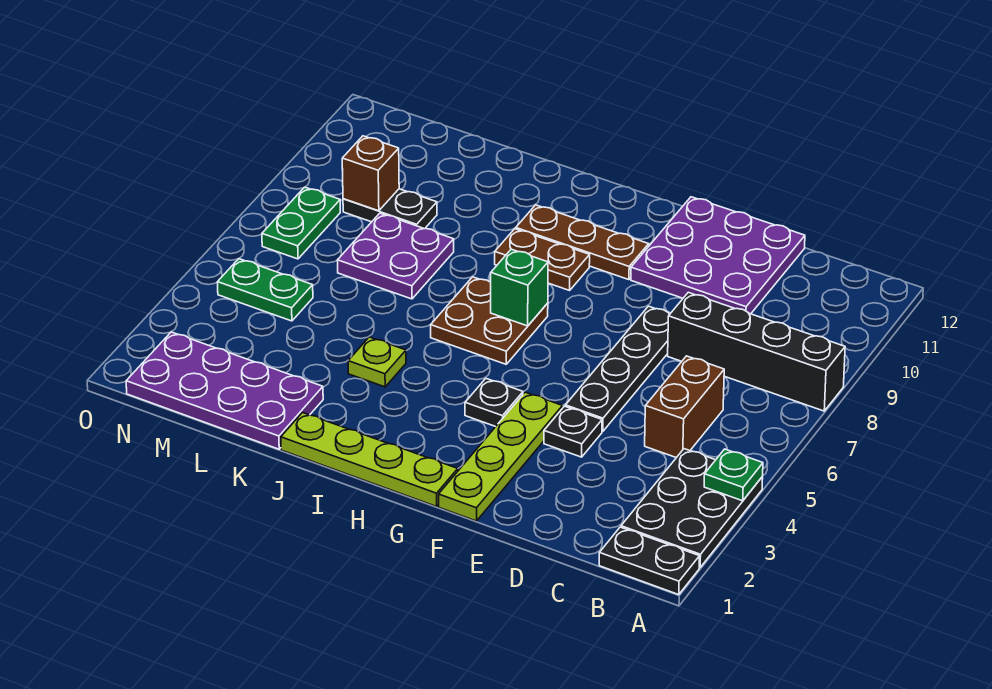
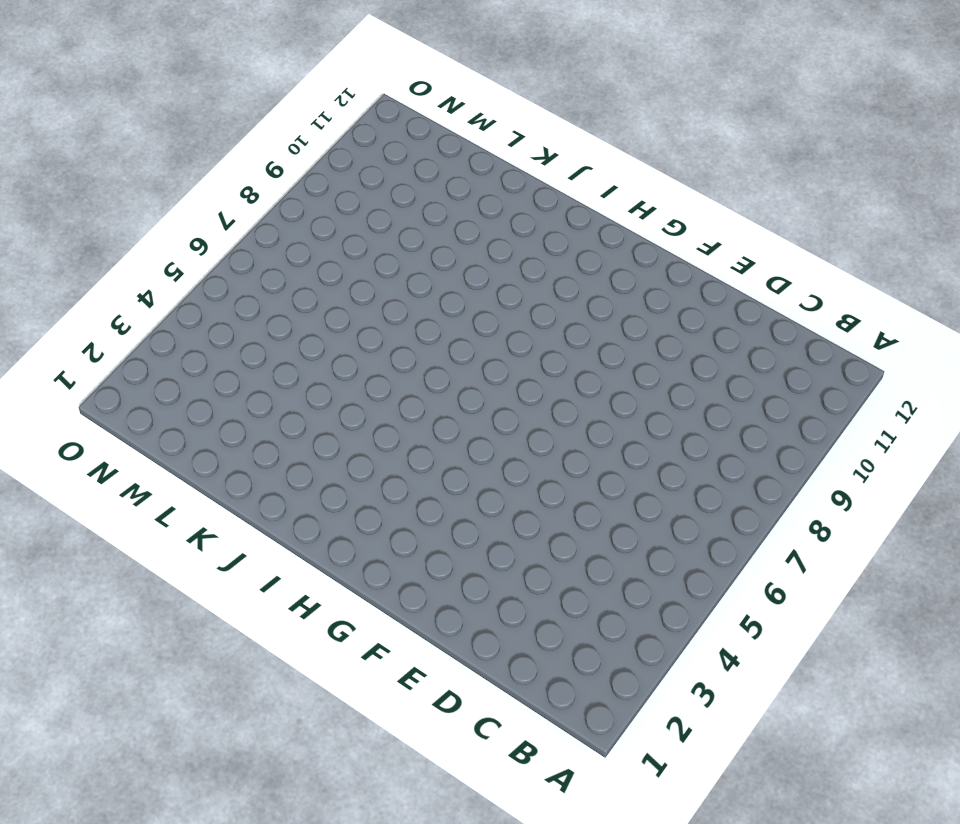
none -> black 1x2 plate [599,527,700,595]
none -> black 2x3 plate [621,449,763,568]
none -> black 1x4 brick [668,292,845,411]

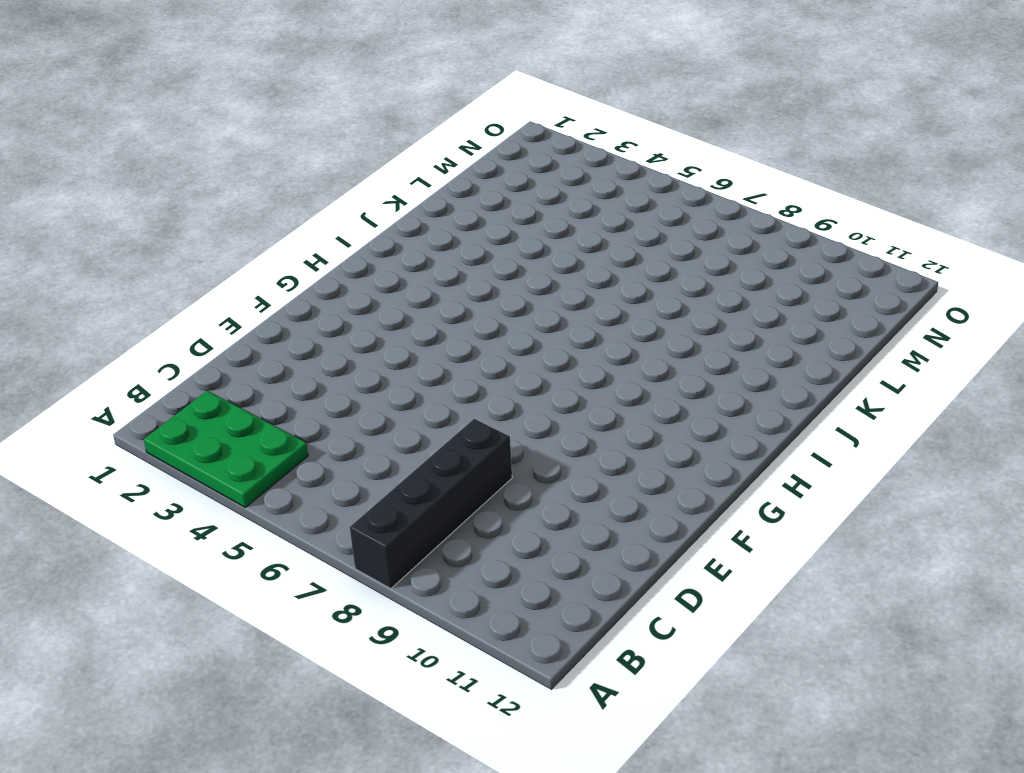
green 2x3 plate [144,391,308,507] -> black 2x3 plate [621,449,763,568]
none -> black 1x2 plate [599,527,700,595]
none -> brown 1x2 brick [645,356,724,458]
none -> purple 3x3 plate [631,197,805,314]

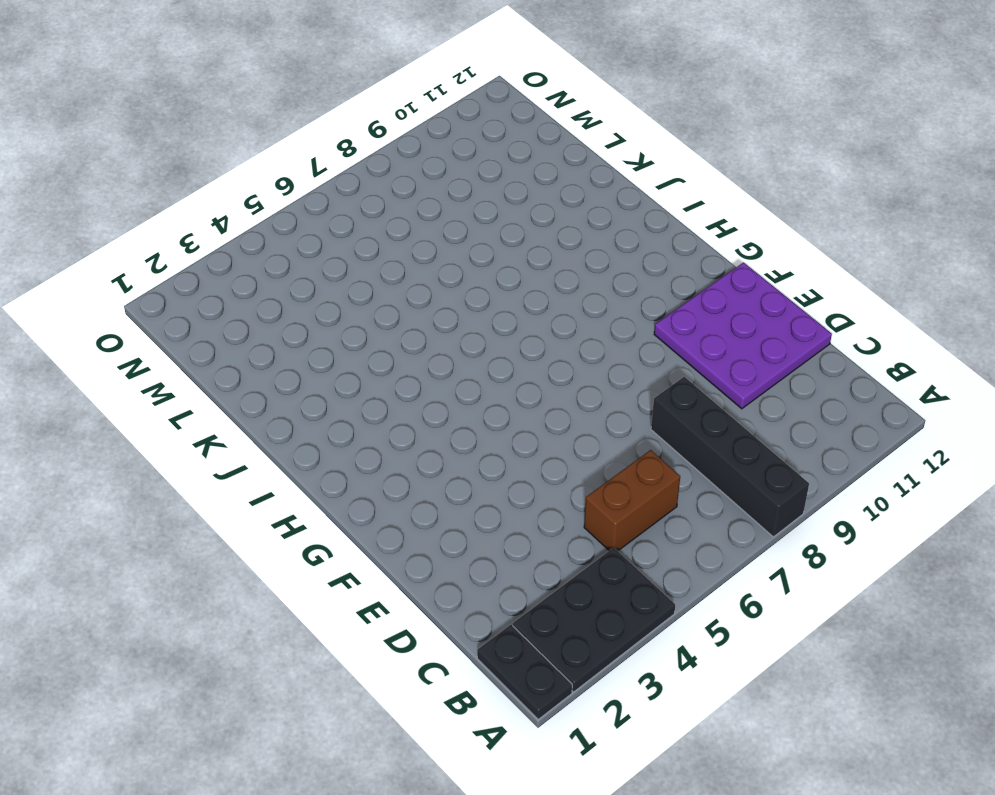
none -> black 1x1 plate [544,406,602,457]
none -> black 1x4 plate [565,306,670,431]
none -> lime 1x4 plate [439,392,563,521]

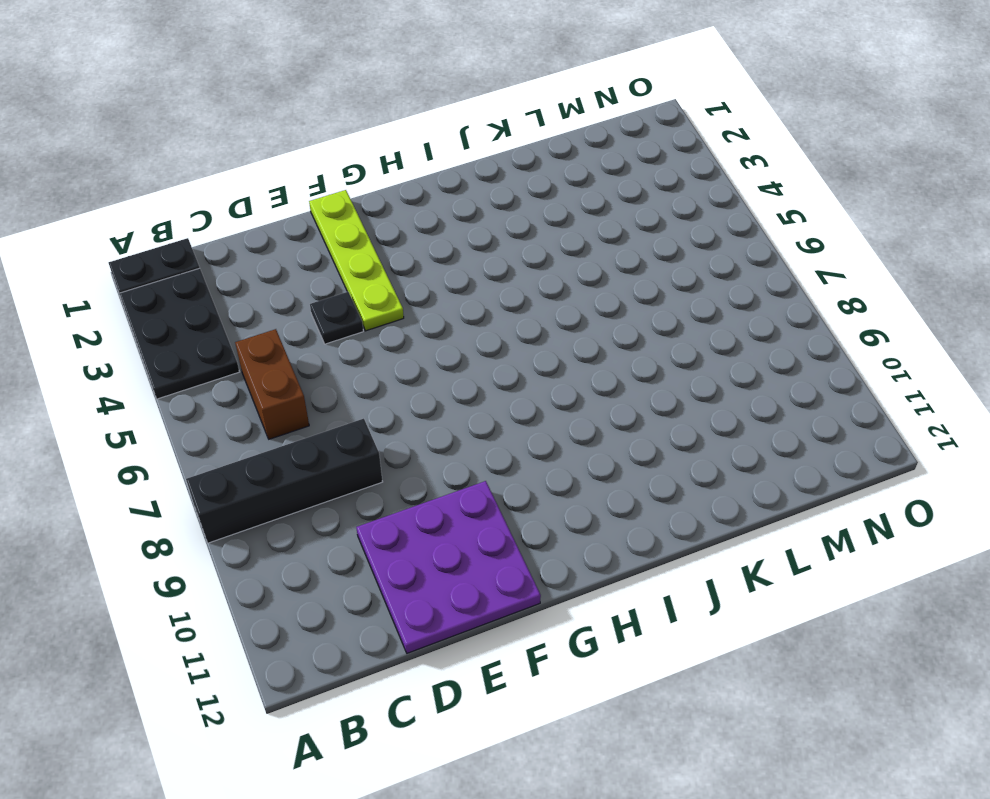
none -> black 1x4 plate [565,306,670,431]
none -> lime 1x4 plate [281,413,458,507]
none -> black 1x1 plate [465,379,523,427]

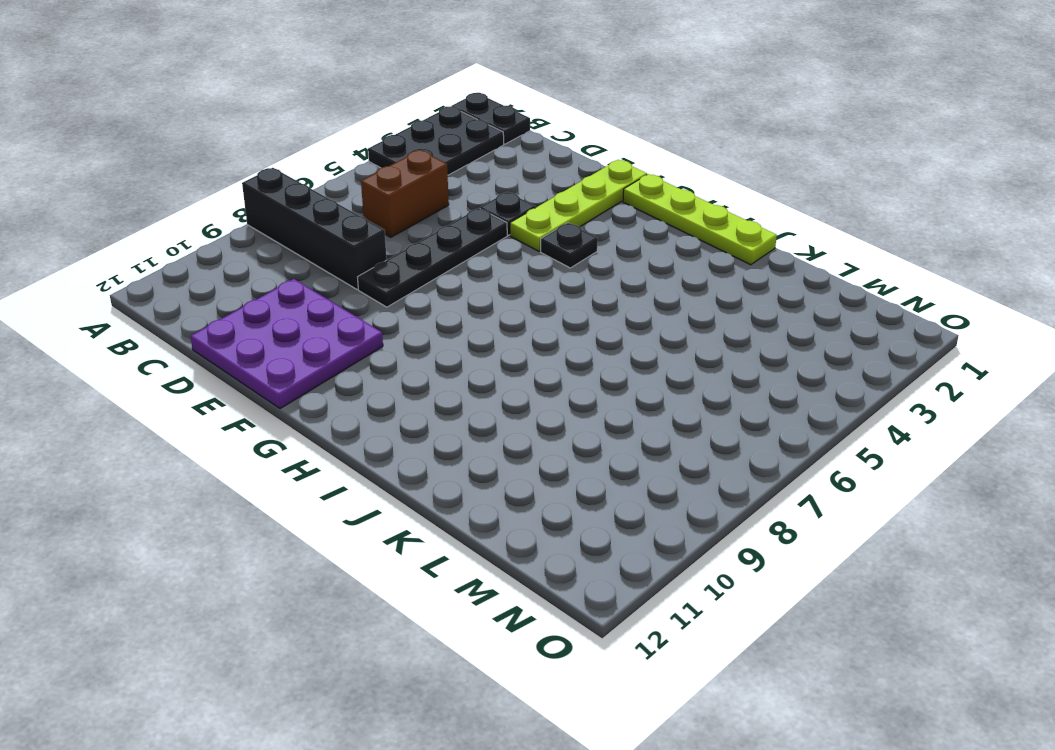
none -> brown 1x3 plate [516,205,649,280]
none -> brown 2x2 plate [431,277,548,364]
none -> brown 1x2 plate [495,229,590,290]

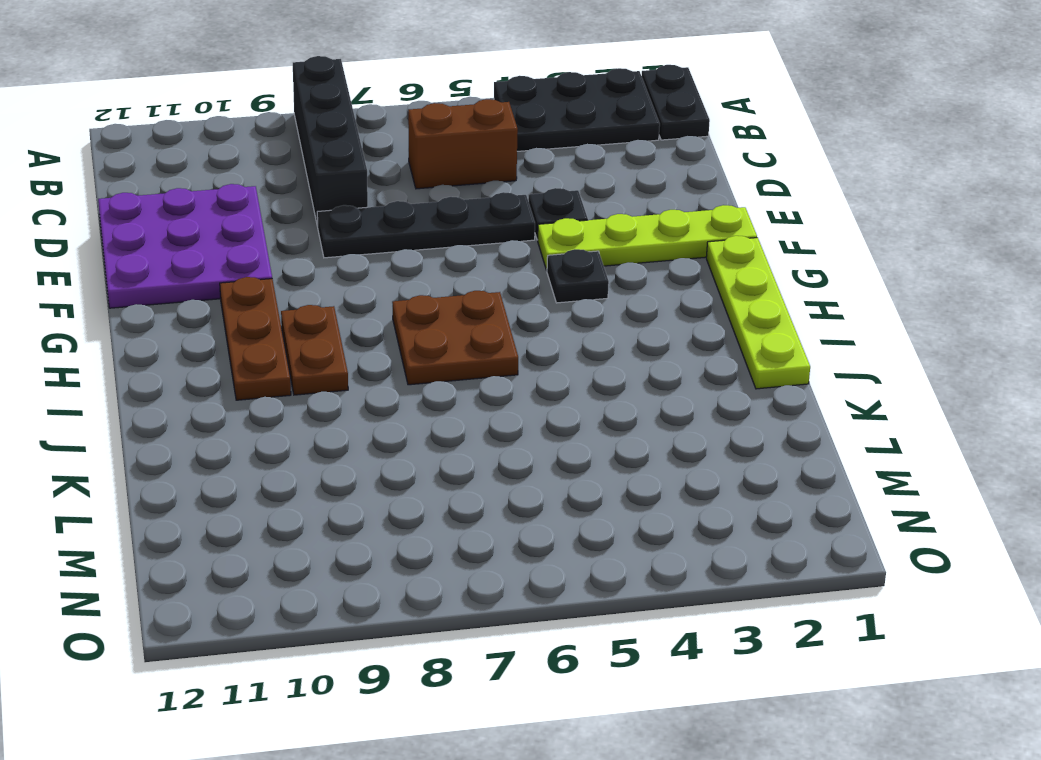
none -> lime 1x1 plate [348,337,406,387]
none -> purple 2x4 plate [126,332,323,449]
none -> purple 2x2 plate [337,213,454,299]

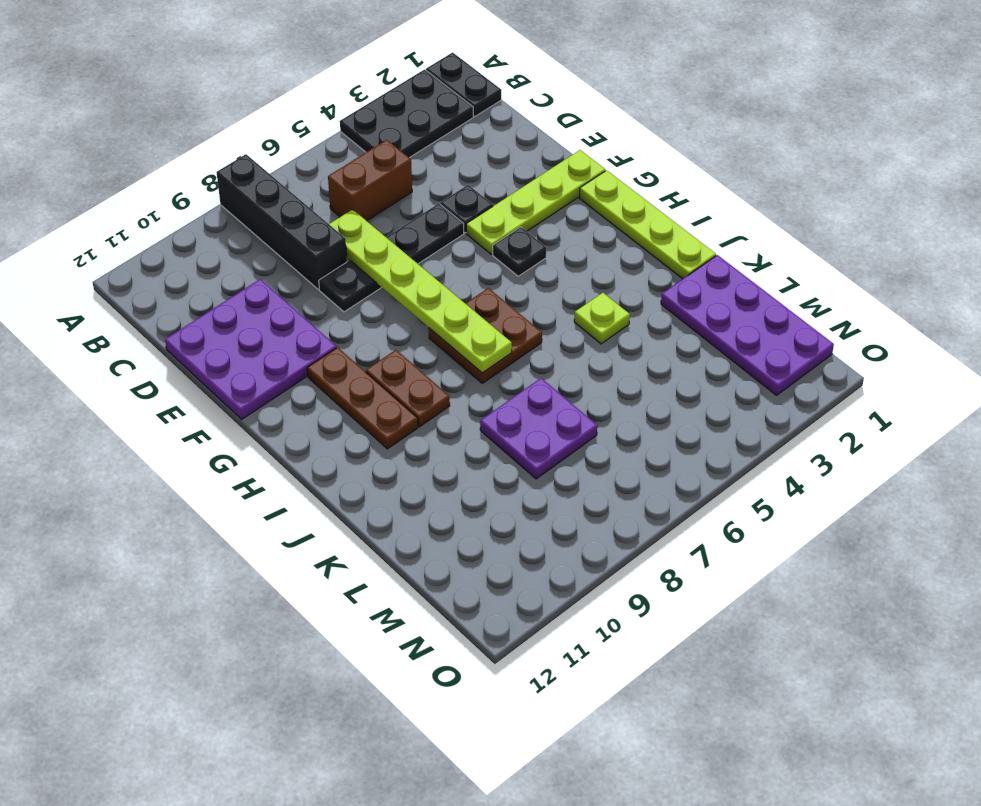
lime 1x6 plate [329,210,512,373] -> green 1x1 brick [491,249,548,326]
none -> black 1x2 plate [343,189,437,229]
none -> green 1x2 plate [217,259,313,321]
none -> green 1x2 plate [262,187,340,259]

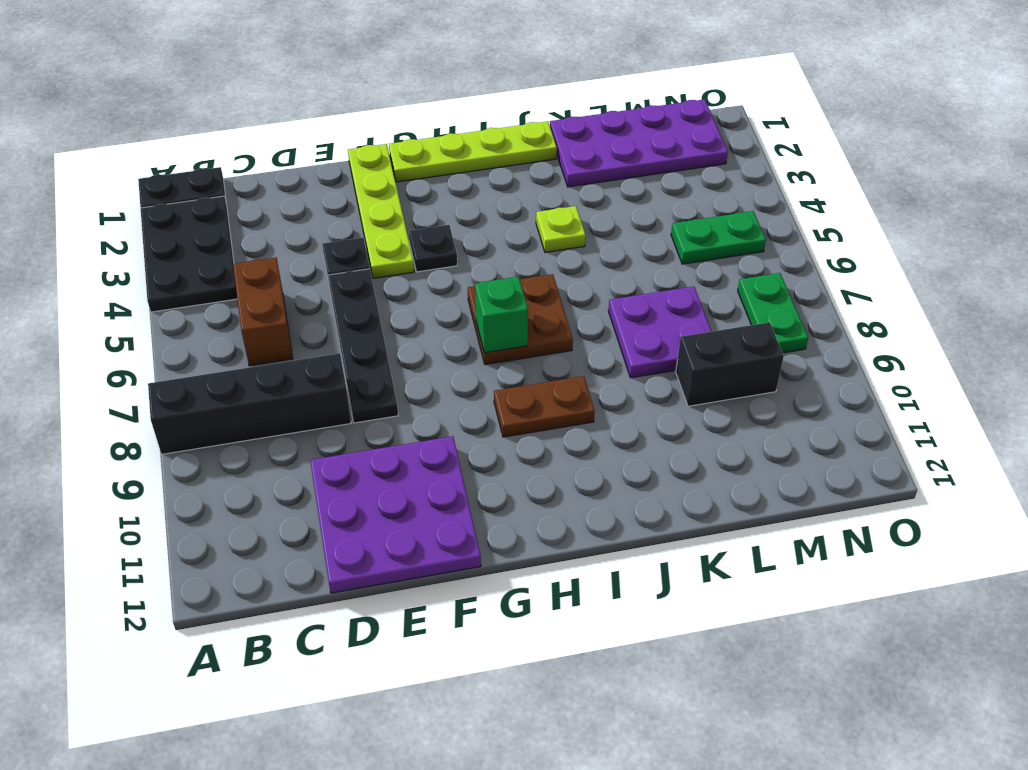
black 1x2 brick [676,322,784,406] -> black 1x2 plate [343,189,437,229]
none -> brown 1x3 plate [516,205,649,280]
none -> green 1x1 plate [704,449,763,501]
none -> brown 1x1 brick [342,136,399,211]

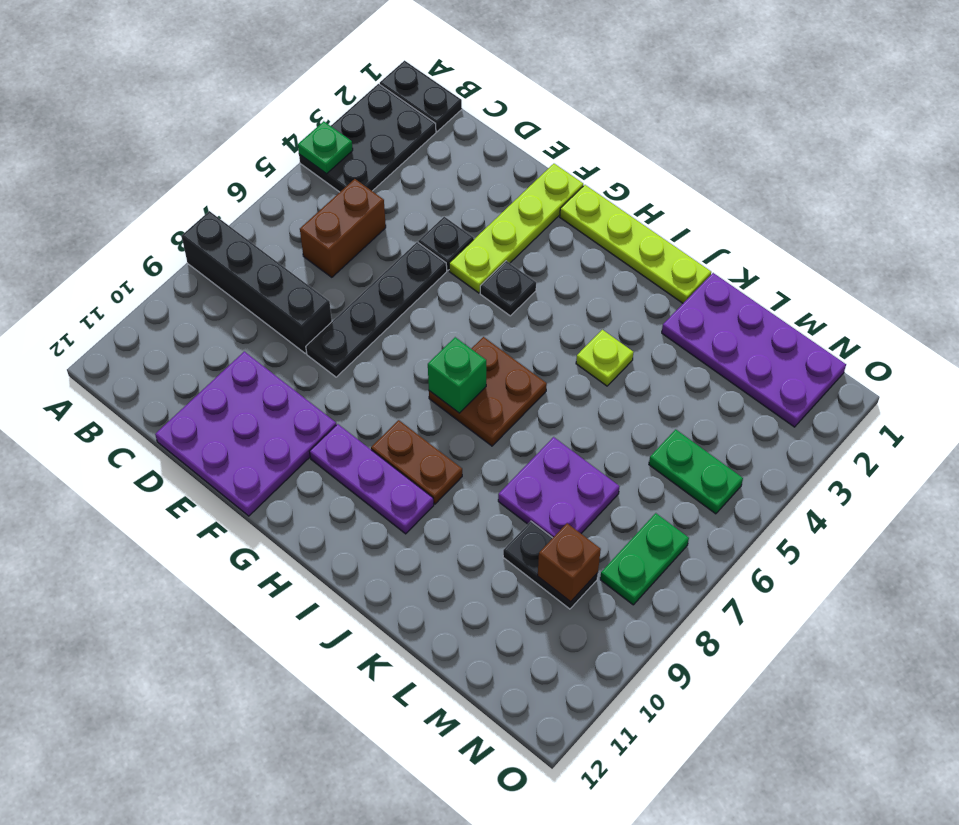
purple 1x3 plate [309,424,434,534] -> brown 1x3 plate [516,205,649,280]

